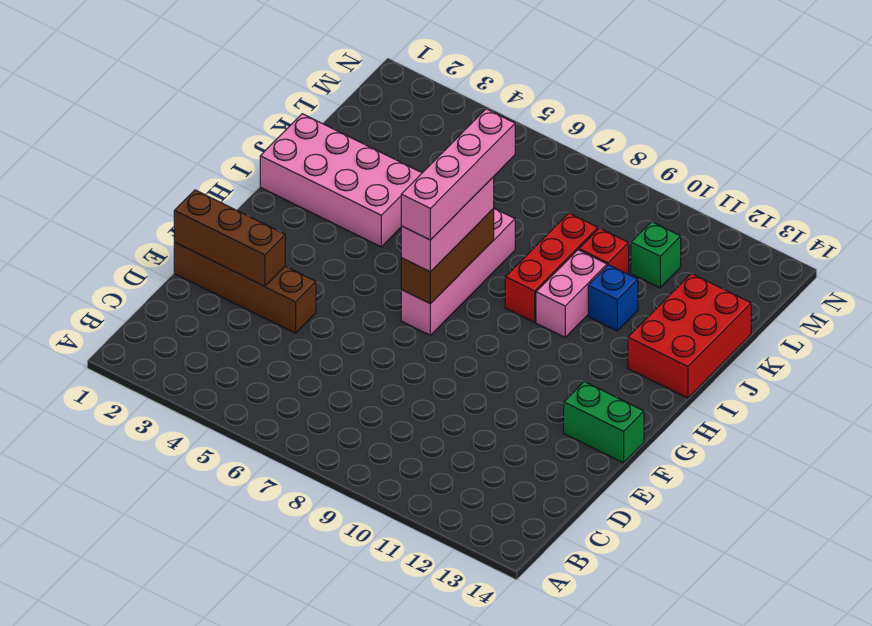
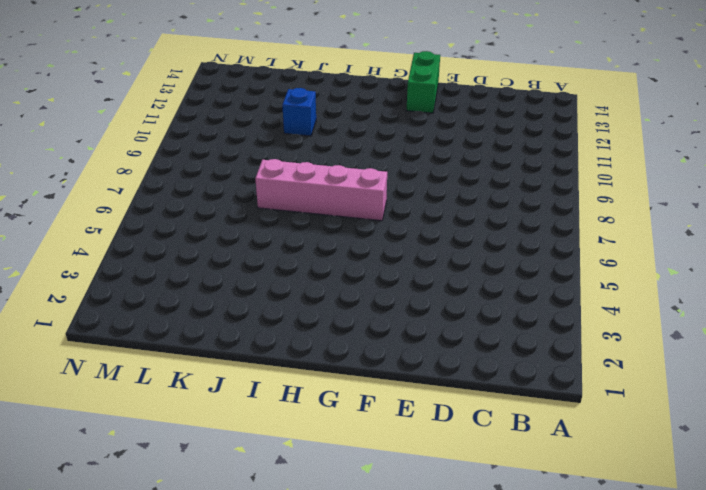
none -> brown 1x4 brick [174,242,316,333]
none -> pink 2x4 brick [260,114,422,247]
none -> red 1x3 brick [505,213,598,322]

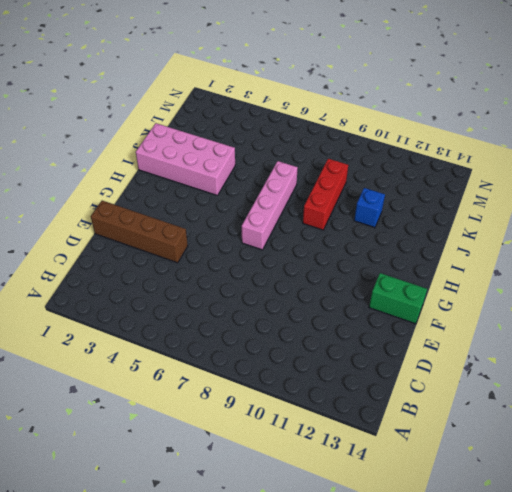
none -> pink 1x2 brick [536,250,607,337]
none -> red 2x3 brick [628,273,751,398]
none -> red 1x1 brick [579,228,629,274]

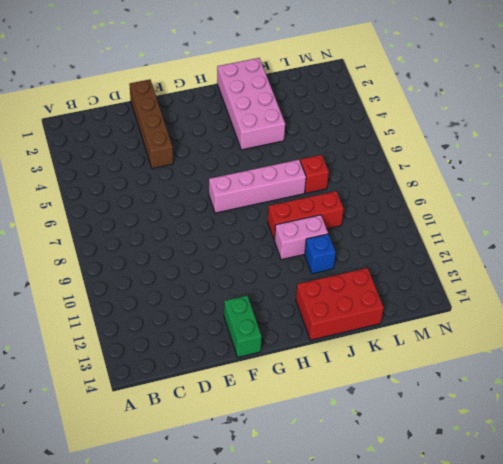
red 1x1 brick [300,155,329,193] -> red 1x1 brick moved to [579,228,629,274]
none -> green 1x1 brick [631,222,681,288]
none -> brown 1x3 brick [174,190,285,286]
none -> brown 1x3 brick [401,209,494,304]

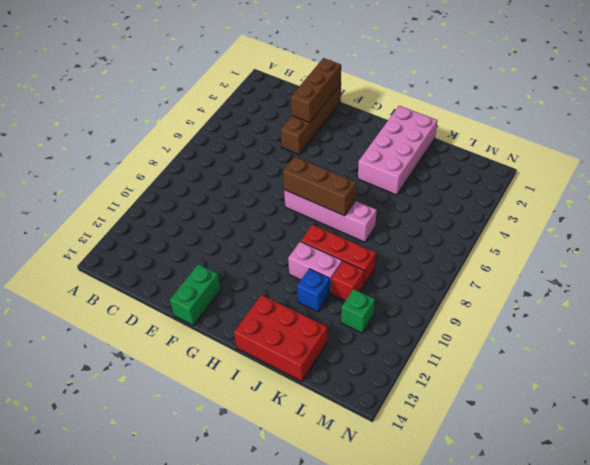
none -> pink 1x3 brick [401,177,494,272]
none -> pink 1x4 brick [401,109,515,240]

